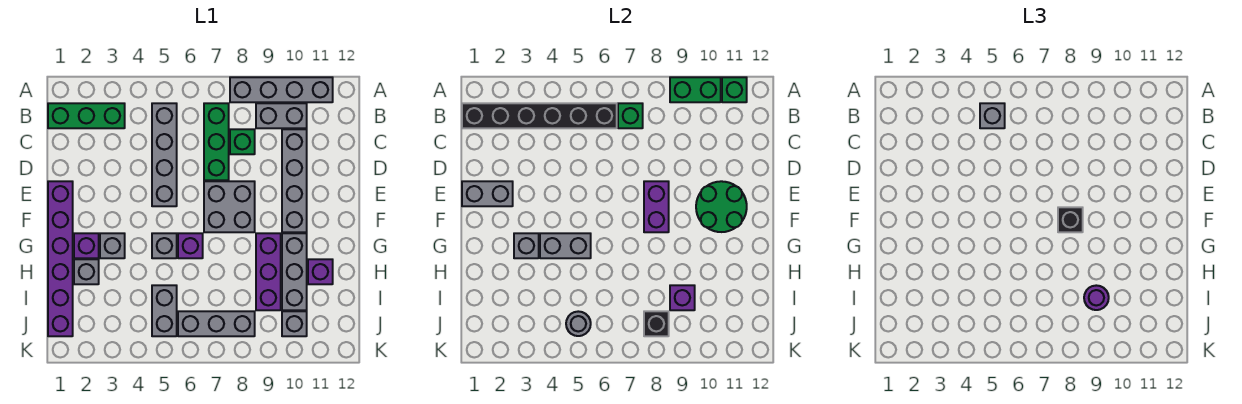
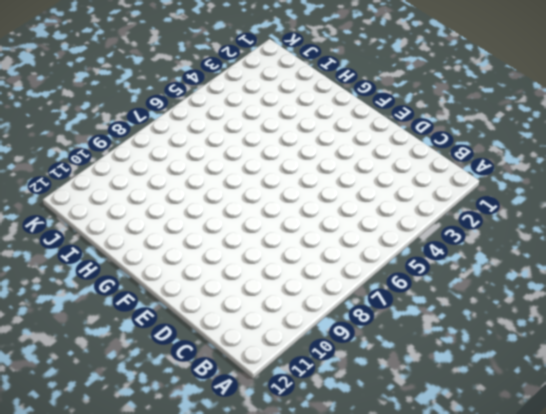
none -> grey 1x4 brick [230,77,333,102]
none -> green 1x3 brick [48,103,125,128]
none -> grey 1x4 brick [152,103,177,206]
none -> green 1x3 brick [204,103,229,180]

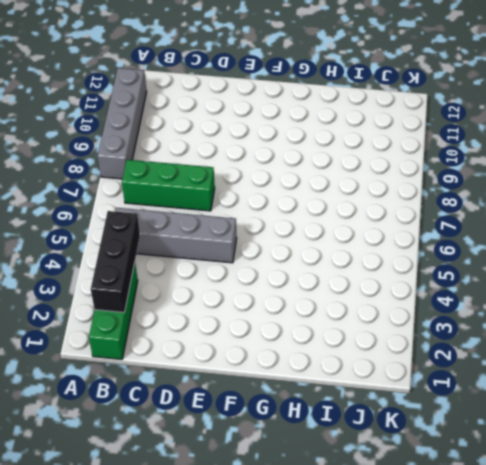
black 1x3 brick [91,211,140,313] -> black 1x6 brick [462,103,617,128]
none -> grey 1x2 brick [256,103,307,128]
none -> green 1x1 brick [230,129,255,154]
none -> grey 1x4 brick [282,129,307,232]
none -> purple 1x6 brick [48,181,73,336]

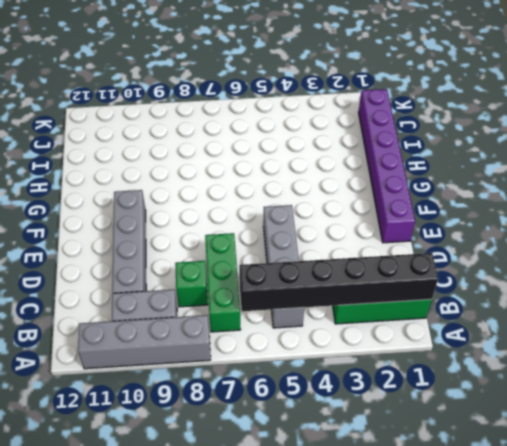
none -> grey 2x2 brick [204,181,255,232]
none -> purple 1x1 brick [74,233,99,258]
none -> grey 1x1 brick [100,233,125,258]
none -> grey 1x1 brick [152,233,177,258]

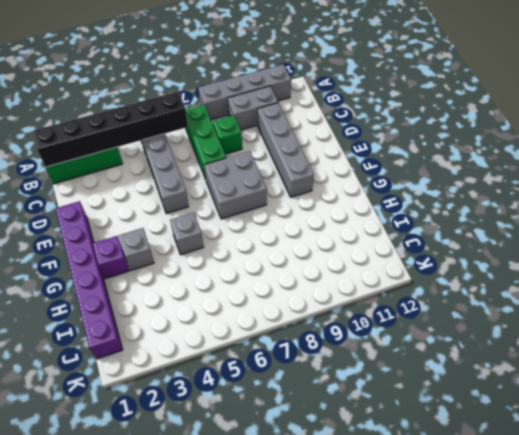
none -> purple 1x1 brick [178,233,203,258]
none -> purple 1x3 brick [256,233,281,310]
none -> grey 1x3 brick [282,233,307,310]
none -> grey 1x1 brick [74,259,99,284]

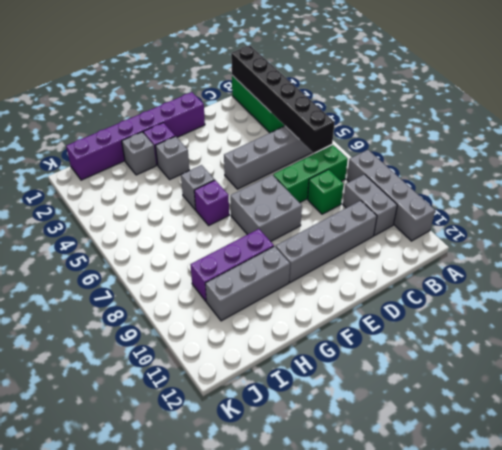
none -> purple 1x1 brick [308,259,333,284]
none -> grey 1x2 brick [152,285,177,336]
none -> grey 1x3 brick [178,311,255,336]
none -> grey 1x1 brick [282,311,307,336]

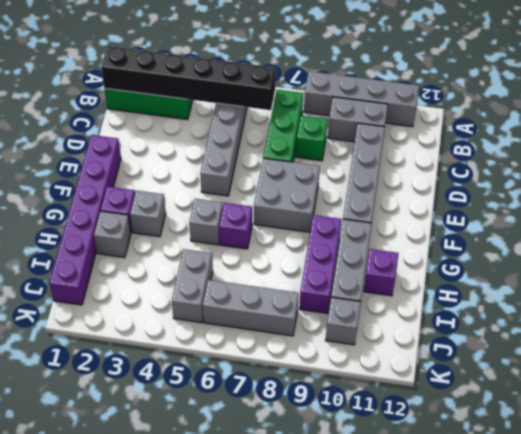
none -> green 1x2 brick [670,77,721,102]
none -> green 1x1 brick [722,77,747,102]
none -> green 1x1 brick [618,103,643,128]
none -> grey 1x2 brick [462,181,513,206]

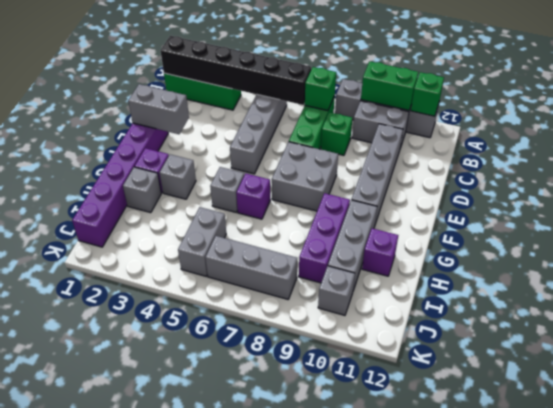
none -> purple 1x2 brick [644,181,669,232]
none -> green 2x2 round brick [696,181,747,232]
none -> grey 1x1 brick [514,233,539,258]
none -> grey 1x2 brick [540,233,591,258]

